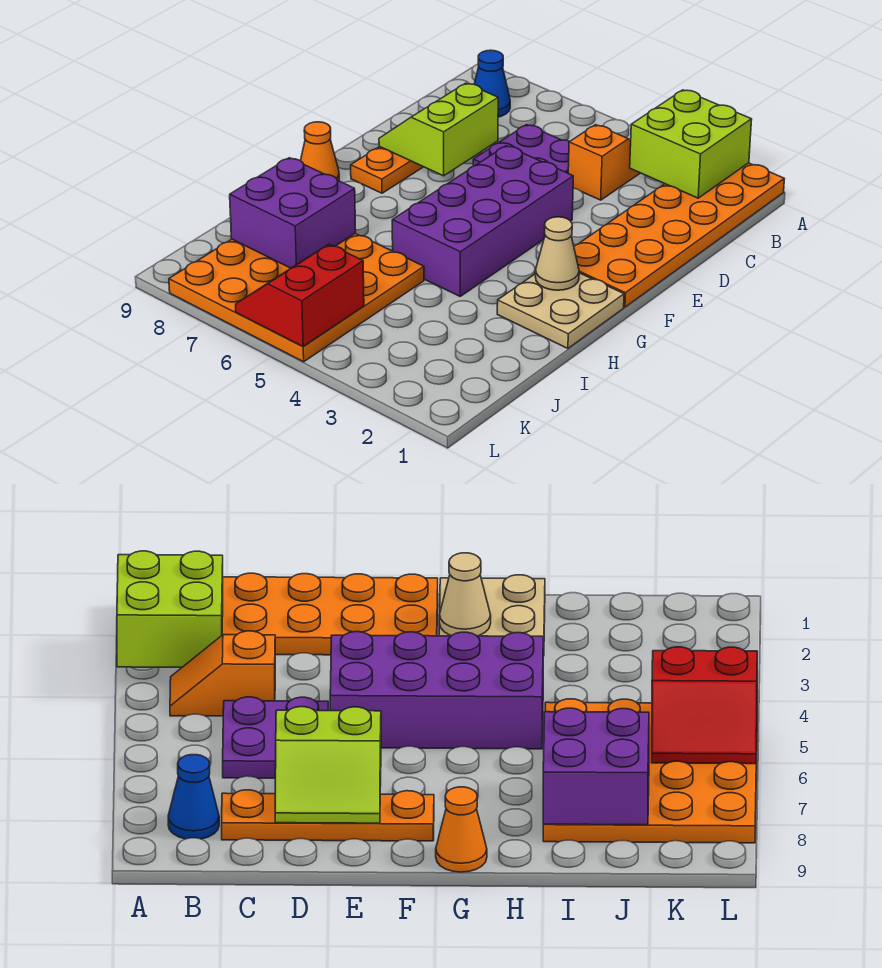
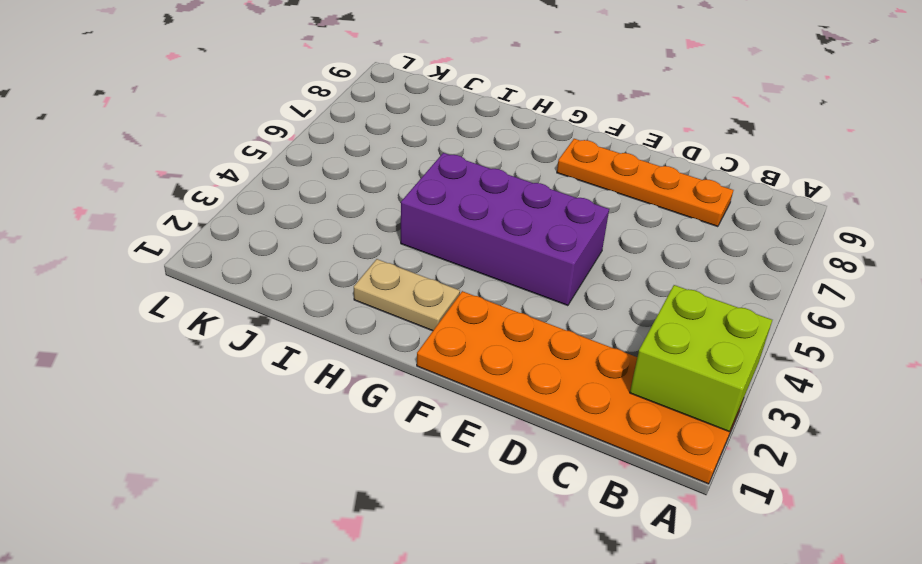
tan 1x2 plate [354,259,460,331] -> tan 2x2 plate [497,273,624,348]
none -> orange 1x2 slope [568,125,640,200]
none -> blue 1x1 cone [474,50,510,117]
none -> purple 2x2 plate [473,125,570,173]

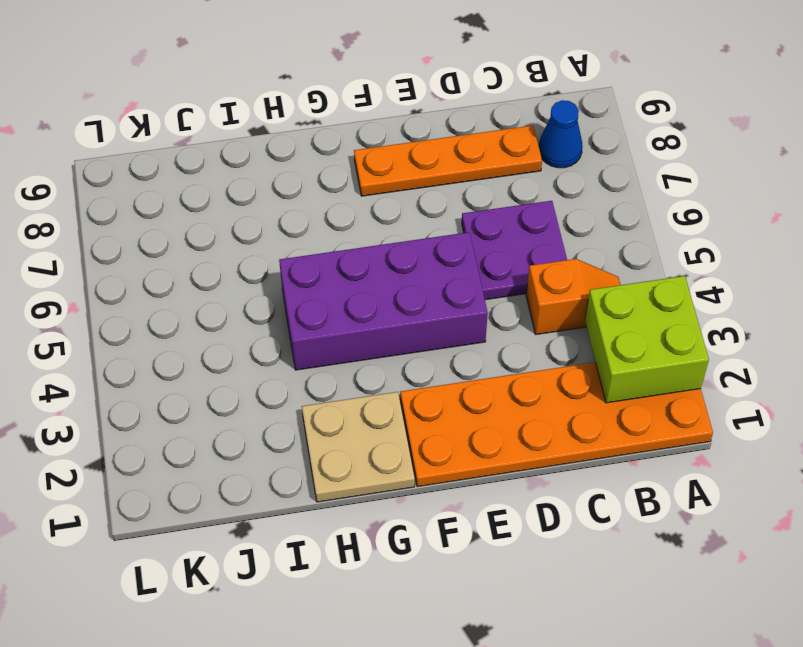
none -> orange 1x1 cone [301,122,339,181]
none -> orange 4x4 plate [169,233,424,362]
none -> lime 2x2 slope [379,83,498,176]

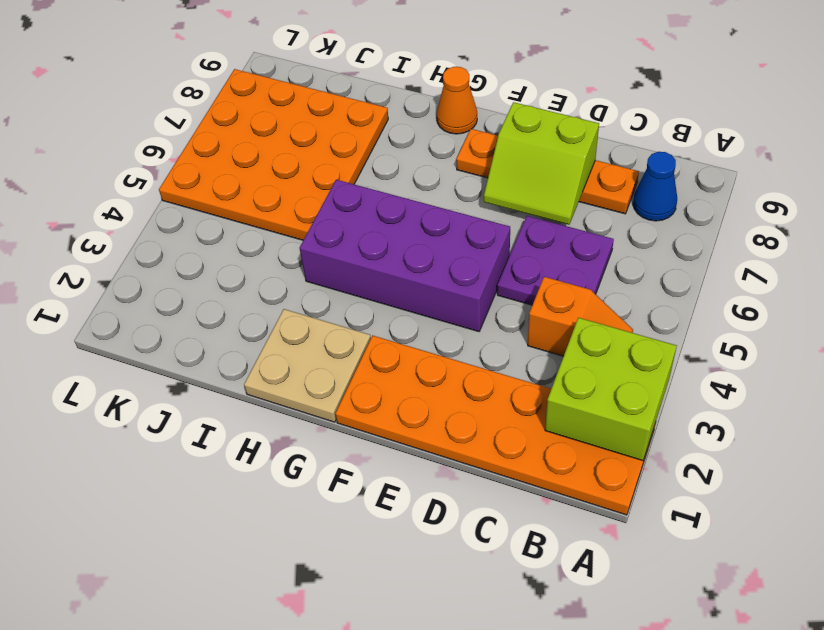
lime 2x2 slope [484,102,599,225] -> lime 2x2 slope turned to [379,83,498,176]
none -> tan 1x1 cone [535,217,579,290]
none -> purple 2x2 brick [230,158,356,268]
none -> red 2x2 slope [236,244,364,347]

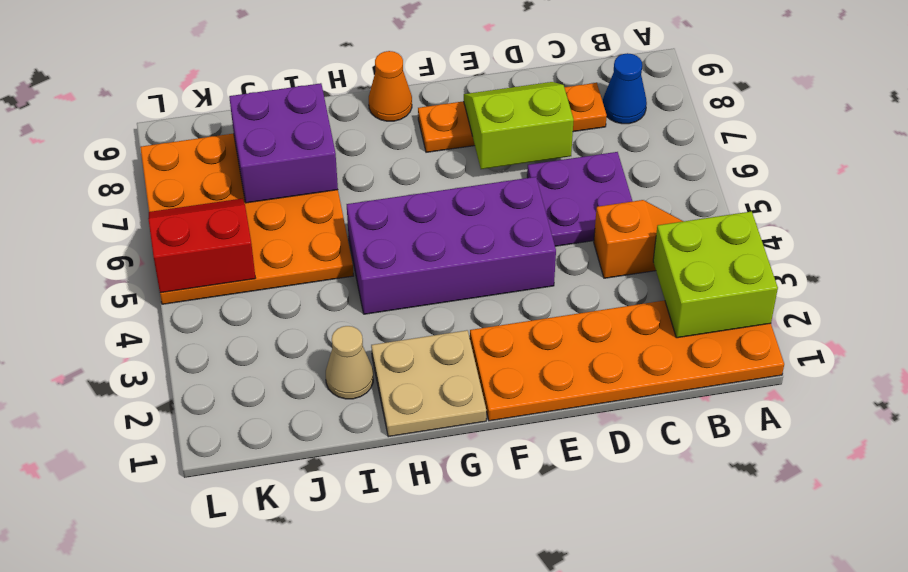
tan 1x1 cone [326,326,373,399] -> tan 1x1 cone moved to [535,217,579,290]

